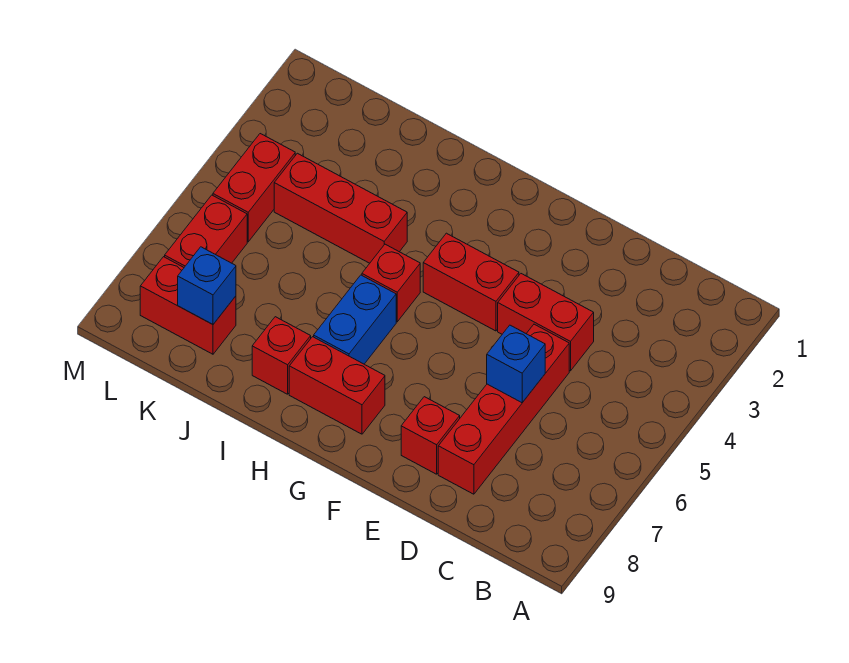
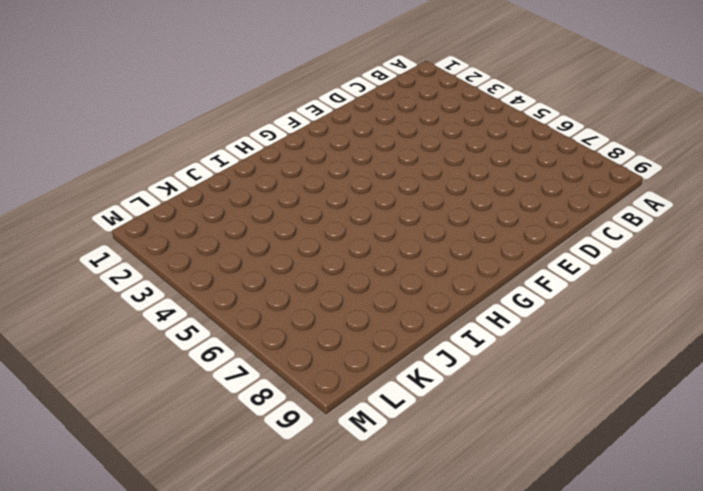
none -> red 1x2 brick [498,274,594,371]
none -> red 1x4 brick [438,324,569,494]
none -> red 1x1 brick [401,397,460,474]

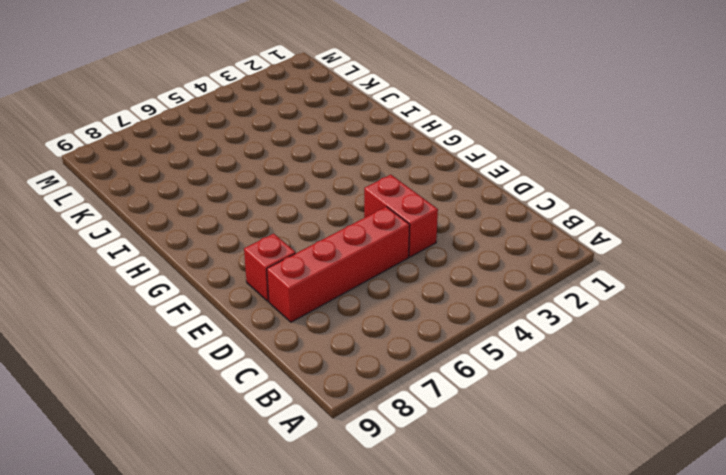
none -> red 1x2 brick [423,233,519,331]
none -> red 1x2 brick [289,337,385,434]
none -> red 1x1 brick [362,244,420,322]

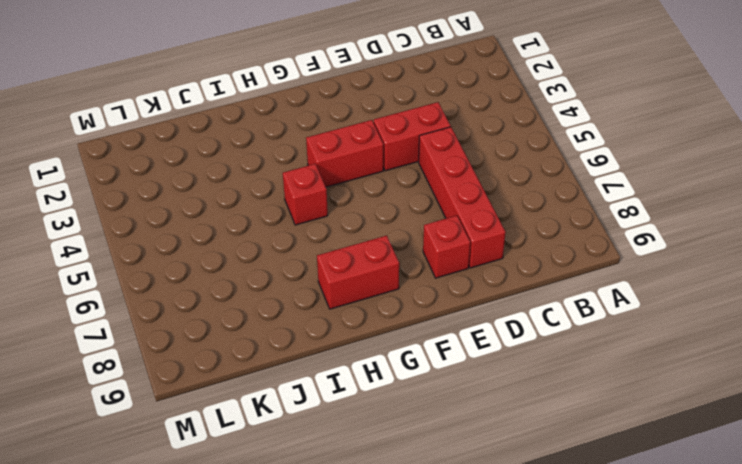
none -> blue 1x2 brick [314,275,396,364]
none -> red 1x3 brick [274,153,407,263]
none -> red 1x1 brick [252,317,311,394]

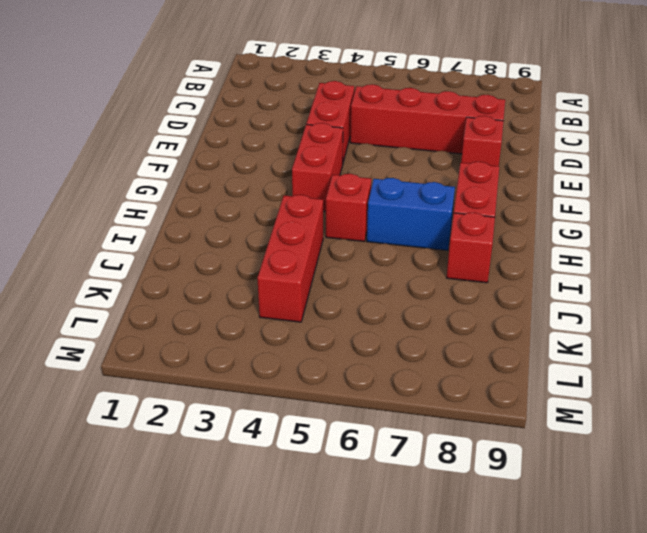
none -> red 1x2 brick [140,257,236,354]
none -> red 1x2 brick [213,134,295,242]
none -> red 1x2 brick [165,195,247,267]

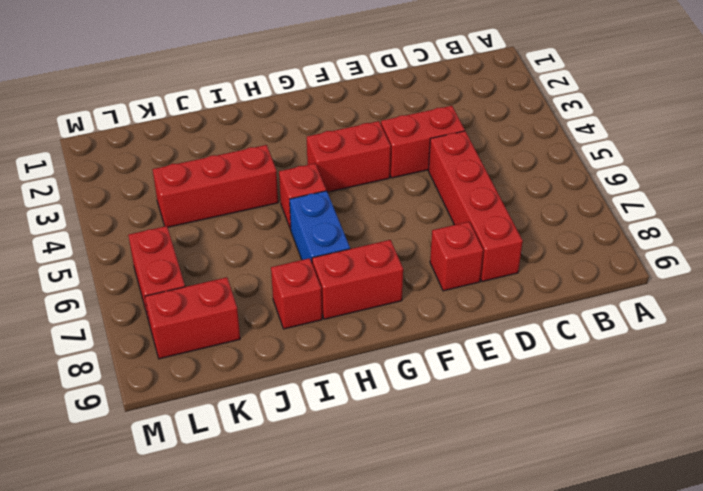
none -> red 1x2 brick [213,134,295,242]
none -> blue 1x1 brick [487,325,545,403]
none -> blue 1x1 brick [178,247,236,324]

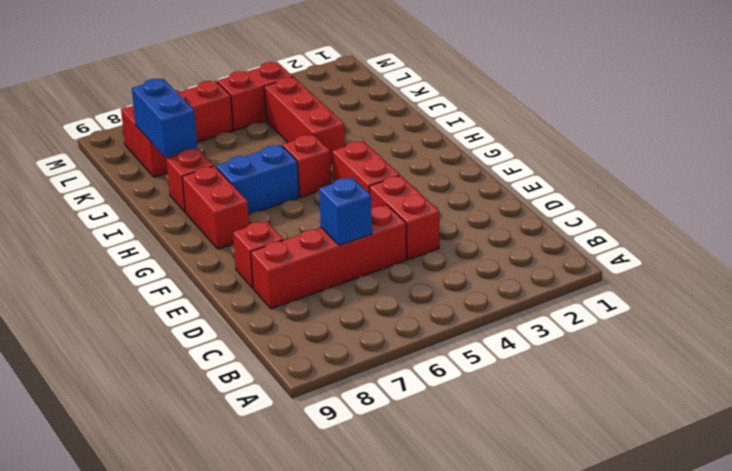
blue 1x2 brick [132,79,197,158] -> blue 1x1 brick [178,247,236,324]

